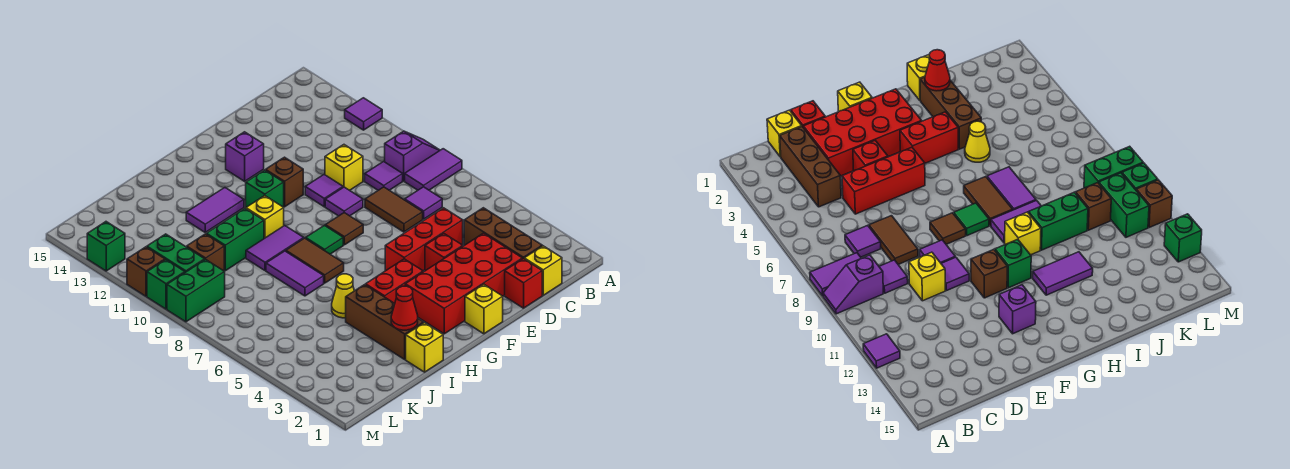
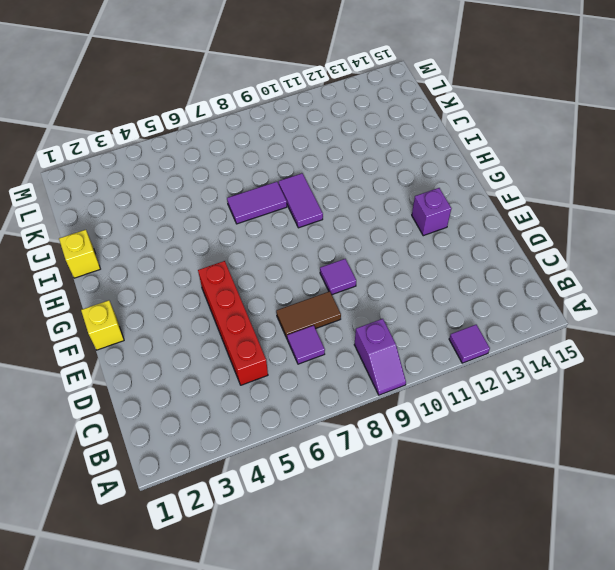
red 1x4 brick [198,261,268,385] -> red 1x3 brick [385,208,463,271]
none -> purple 1x2 tile [405,149,462,190]
none -> yellow 1x1 brick [524,246,562,295]
none -> brown 1x3 brick [464,208,542,259]
none -> purple 1x1 tile [365,162,403,190]

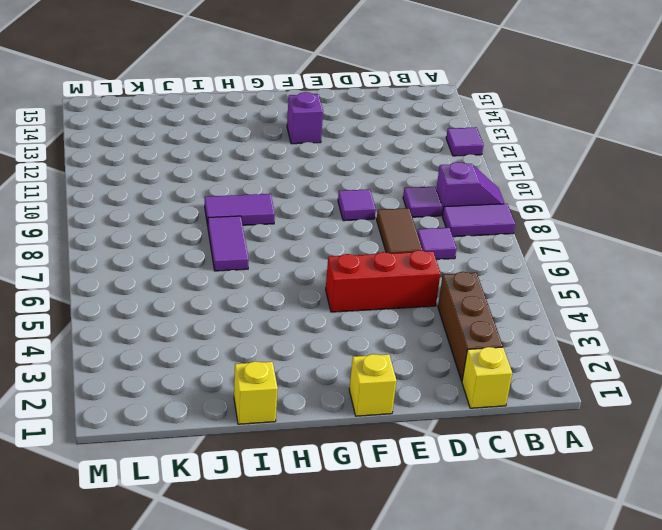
none -> red 1x1 brick [505,259,542,308]
none -> red 2x4 brick [405,233,522,334]
none -> yellow 1x1 brick [325,145,363,190]
none -> red 1x1 brick [425,233,463,271]

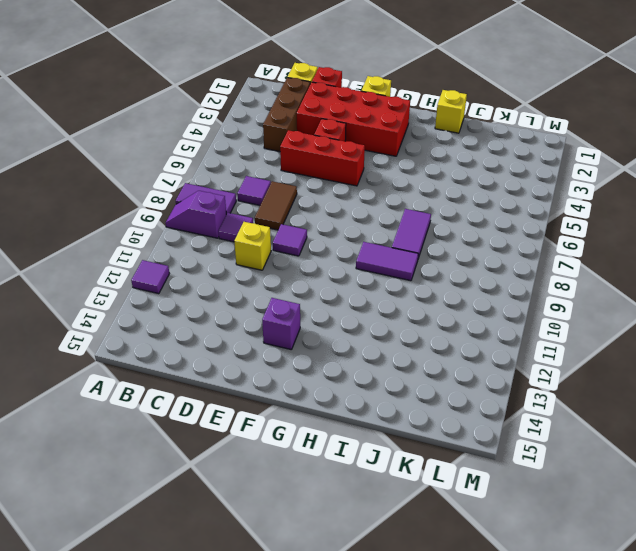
none -> purple 1x1 tile [305,175,343,207]
none -> brown 1x1 tile [325,213,363,245]
none -> brown 1x1 brick [266,157,303,207]
none -> red 1x2 brick [366,259,423,303]

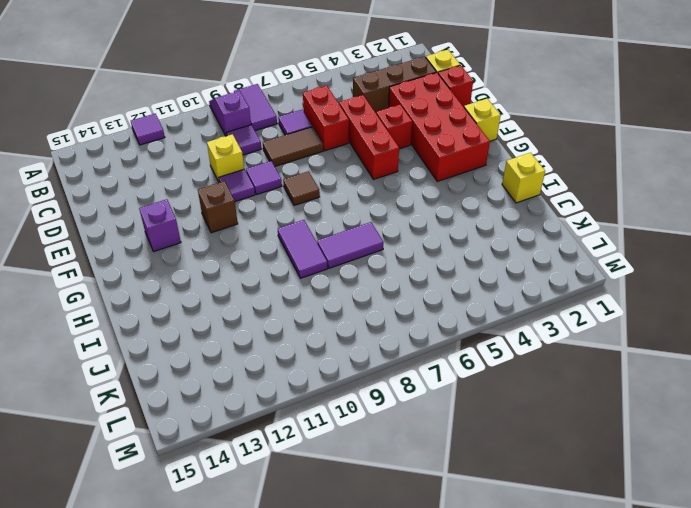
red 1x2 brick [303,86,349,151] -> red 1x2 brick moved to [366,259,423,303]
none -> green 1x1 tile [306,225,343,254]
none -> green 1x1 brick [246,170,284,207]
none -> brown 1x2 tile [286,238,344,283]
none -> yellow 1x1 brick [246,196,284,238]

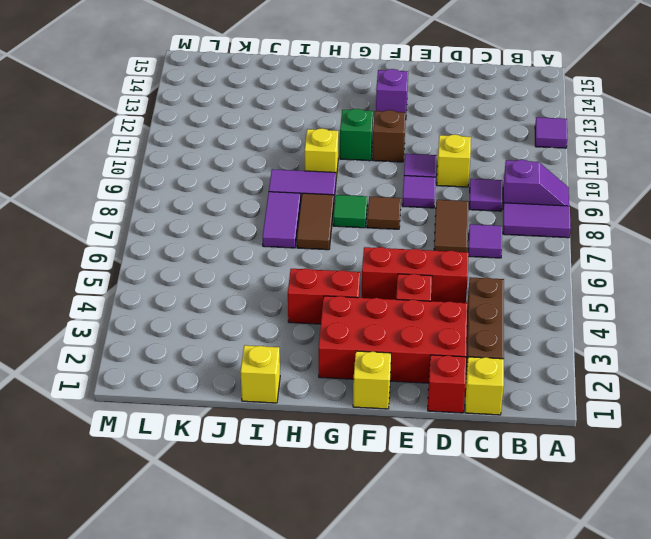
none -> purple 1x2 tile [186,188,244,232]
none -> brown 1x3 brick [346,285,423,359]
none -> yellow 1x1 cone [332,274,354,318]
none -> green 1x2 brick [206,209,264,271]

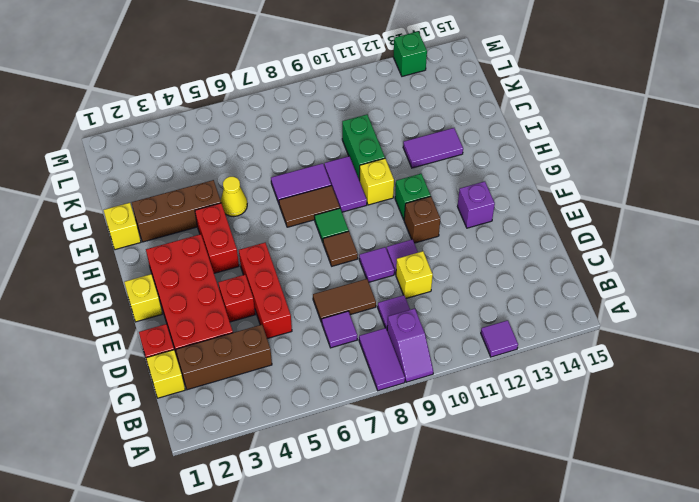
purple 1x2 tile [403,128,463,168] -> purple 1x2 tile turned to [186,188,244,232]
none -> brown 1x1 brick [187,234,224,271]
none -> green 1x2 brick [167,259,225,322]
none -> green 1x2 brick [147,234,205,272]
none -> green 1x1 brick [147,260,185,309]

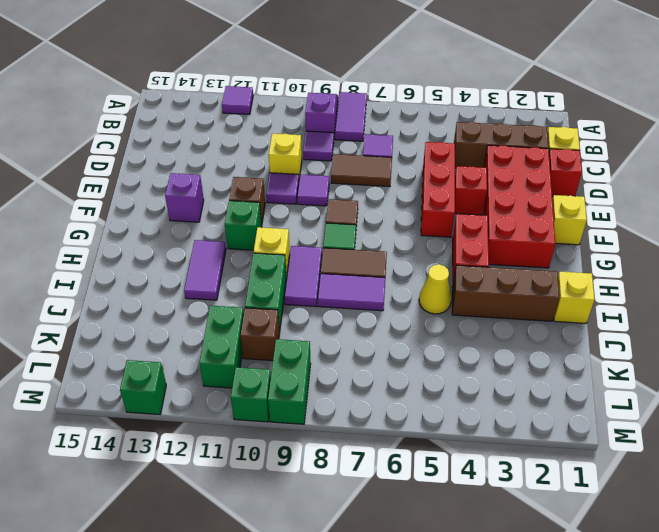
green 1x2 brick [199,306,244,388] -> green 1x2 brick turned to [147,234,205,272]
none -> brown 1x1 brick [127,247,165,296]
none -> red 1x1 cone [391,286,418,330]

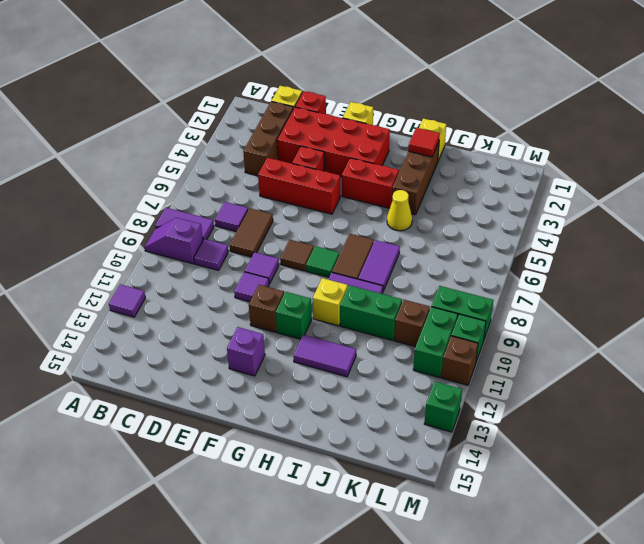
red 1x1 tile [408,128,440,157] -> red 1x1 cone [391,286,418,330]
none -> yellow 1x1 brick [325,145,363,190]

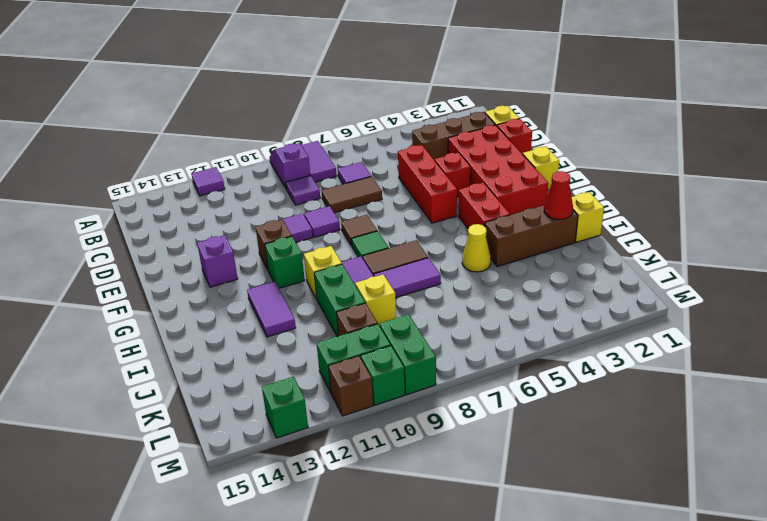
yellow 1x1 brick [355,275,396,326] -> yellow 1x1 brick moved to [325,145,363,190]

